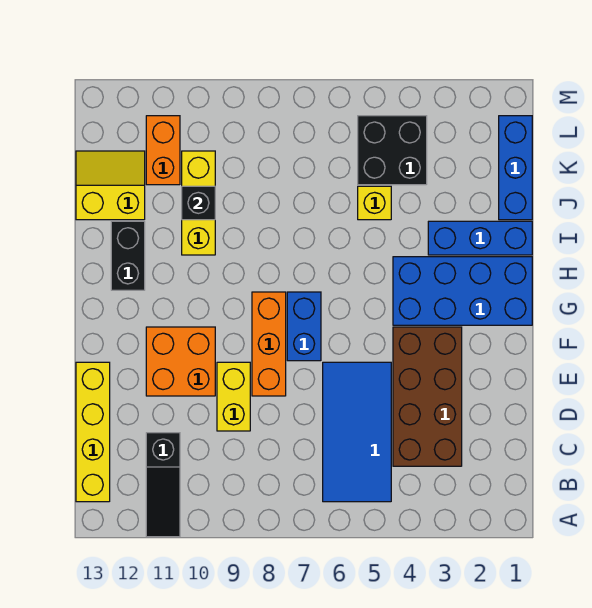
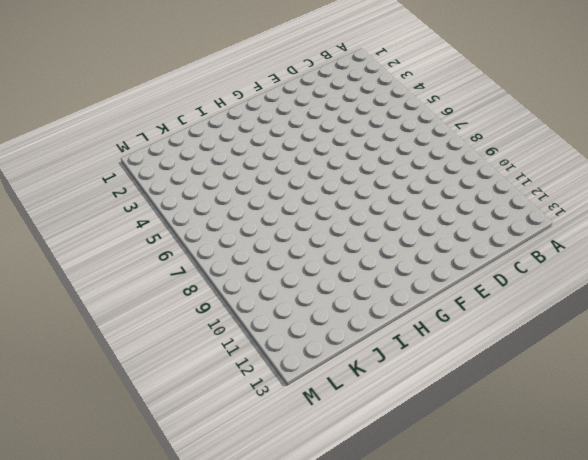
none -> black 1x3 slope [146,433,180,537]
none -> blue 2x4 tile [323,362,391,502]
none -> yellow 1x4 brick [76,362,110,502]

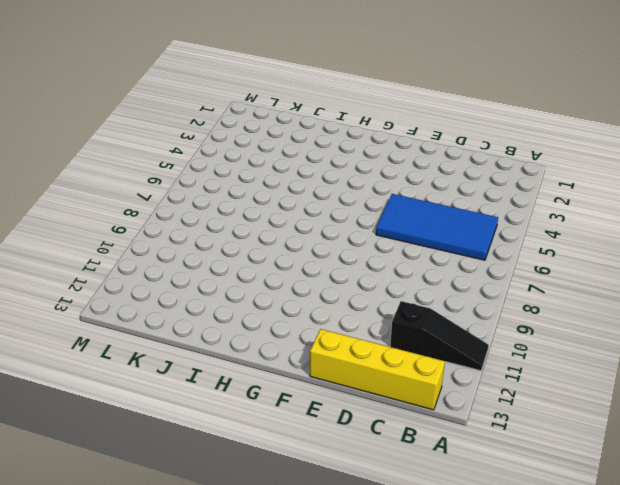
none -> brown 2x4 brick [393,327,462,466]
none -> yellow 1x2 brick [217,362,250,431]
none -> orange 1x3 brick [252,292,286,396]

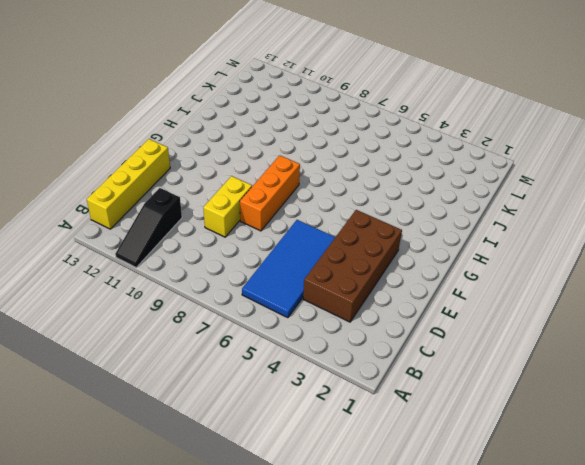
none -> orange 2x2 brick [146,327,215,396]
none -> blue 1x2 brick [287,292,321,361]
none -> blue 2x4 brick [393,257,532,325]

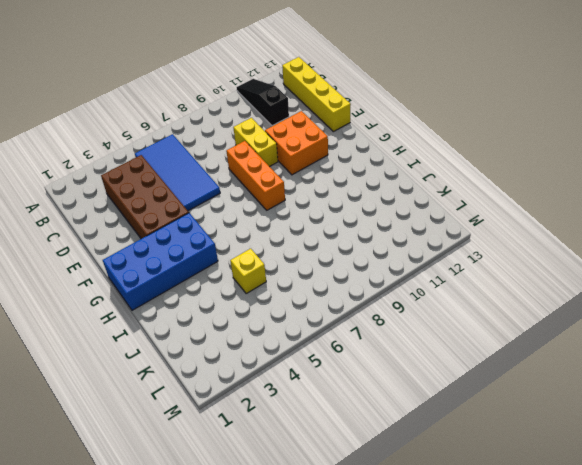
none -> blue 1x2 brick [287,292,321,361]
none -> black 1x2 brick [111,221,145,290]
none -> blue 1x3 brick [428,221,532,255]

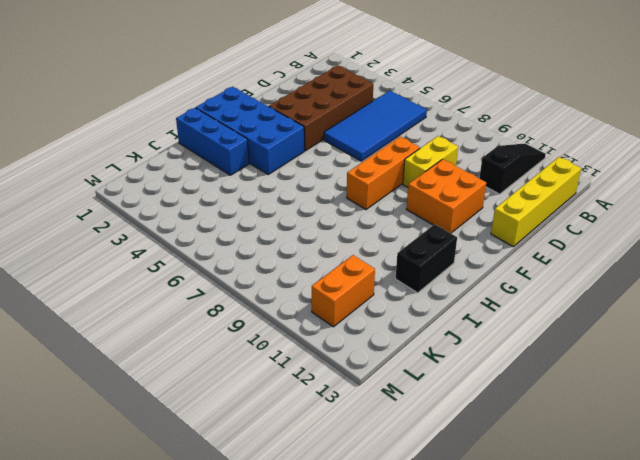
none -> blue 1x2 brick [287,292,321,361]
none -> yellow 1x3 brick [182,151,215,255]
none -> blue 1x3 brick [499,116,532,220]

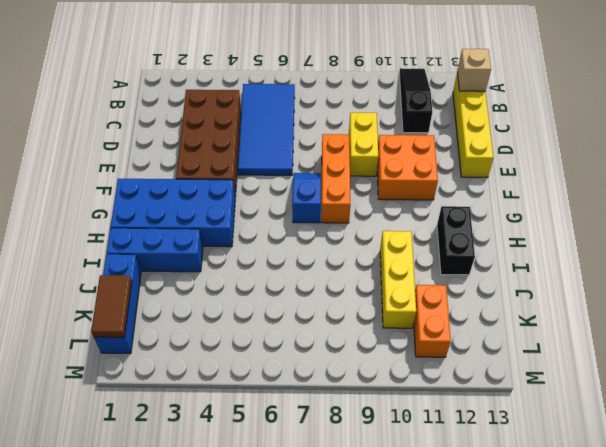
tan 1x1 brick [457,49,491,91] -> none
blue 1x2 slope [292,173,321,223] -> blue 1x2 brick [287,292,321,361]
brown 1x2 tile [91,275,132,337] -> none
none -> yellow 1x1 brick [358,186,391,220]
none -> yellow 2x2 slope [76,151,145,220]
none -> black 2x2 brick [358,116,427,185]

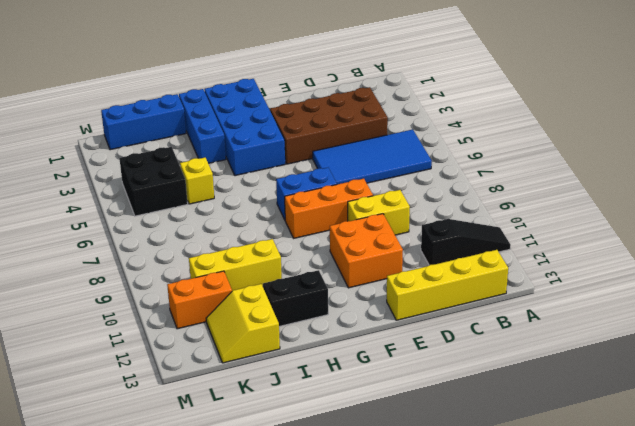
none -> black 1x1 brick [182,186,215,220]

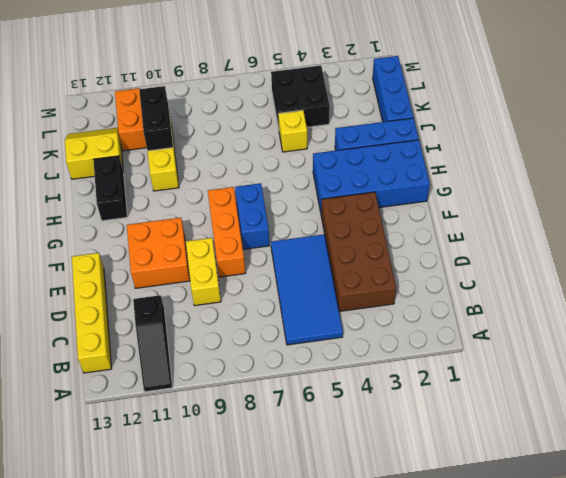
black 1x2 brick [139,86,173,151] -> black 1x1 brick [182,186,215,220]

